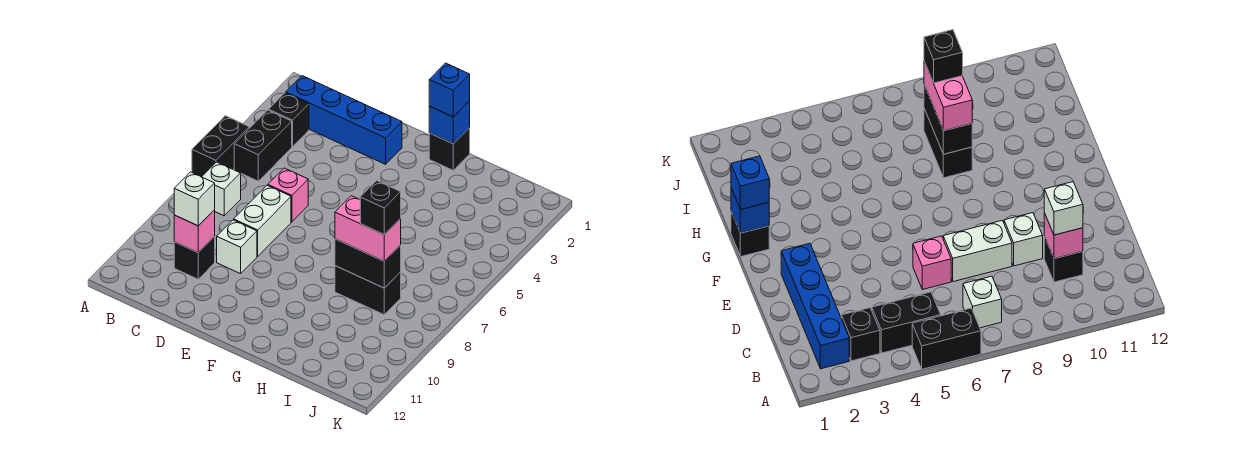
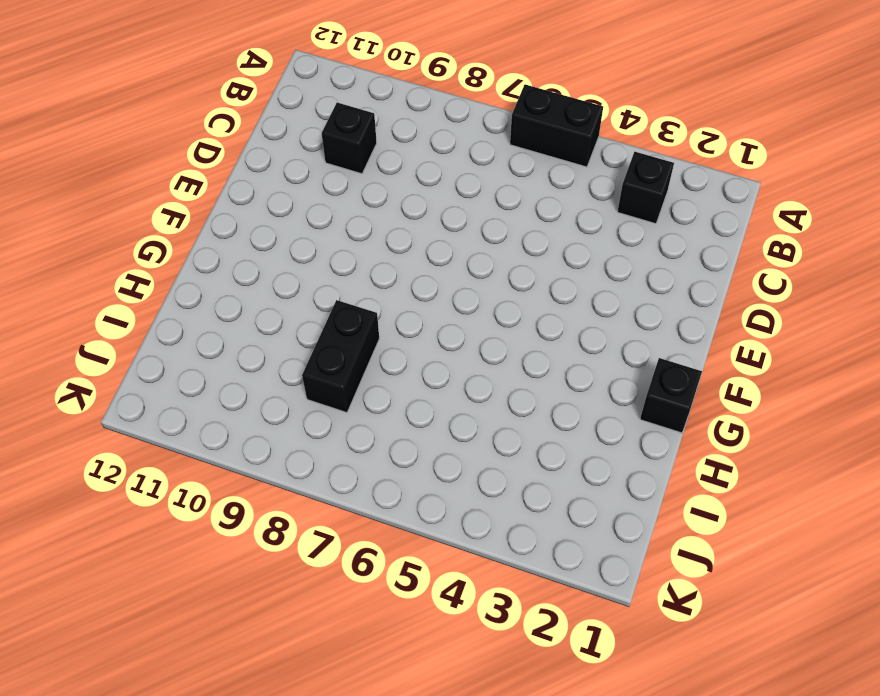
none -> blue 1x4 brick [286,76,402,164]
none -> black 1x2 brick [234,110,292,181]
none -> white 1x1 brick [202,162,241,216]

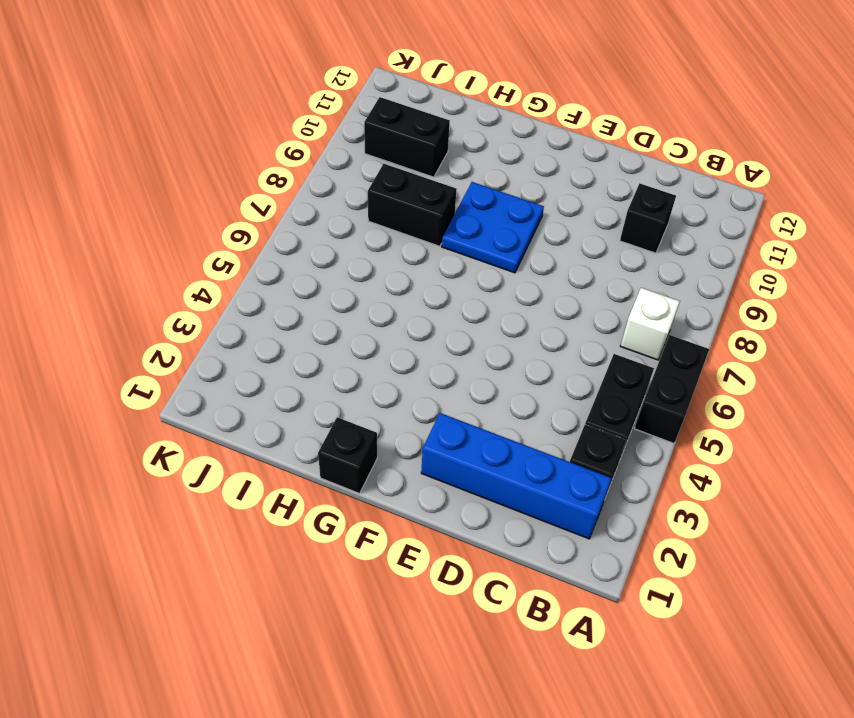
blue 2x2 plate [442,182,544,273] -> none
black 1x2 brick [364,97,450,177] -> black 1x2 brick moved to [335,239,401,288]
none -> pink 1x1 brick [268,168,308,222]
none -> white 1x2 brick [234,185,291,256]
none -> white 1x1 brick [217,220,257,274]

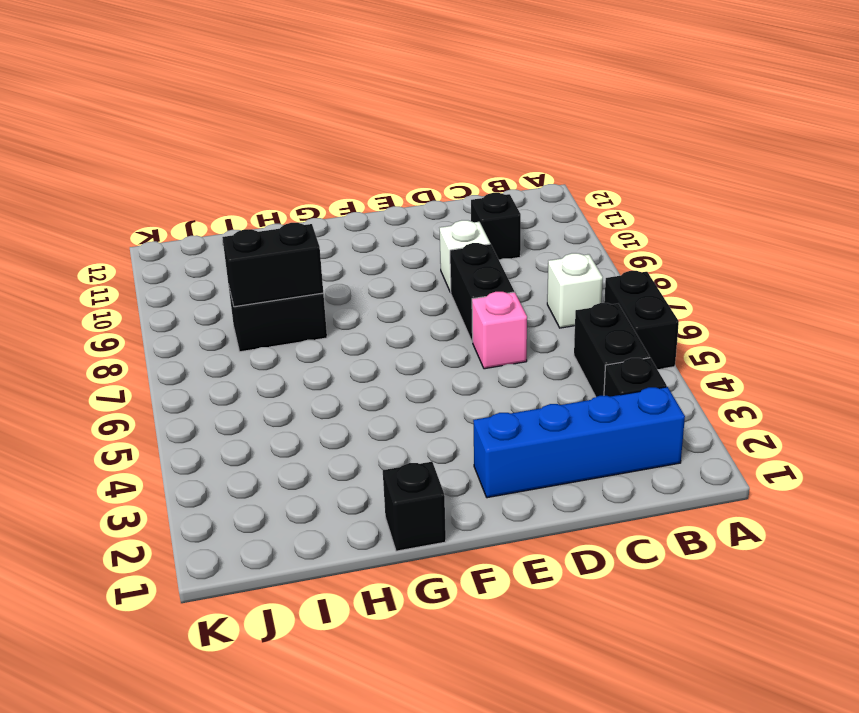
black 1x2 brick [450,243,514,342] -> white 1x2 brick [234,185,291,256]
none -> pink 1x1 brick [174,210,215,253]
none -> blue 1x1 brick [429,101,470,144]
none -> white 1x1 brick [174,172,215,226]

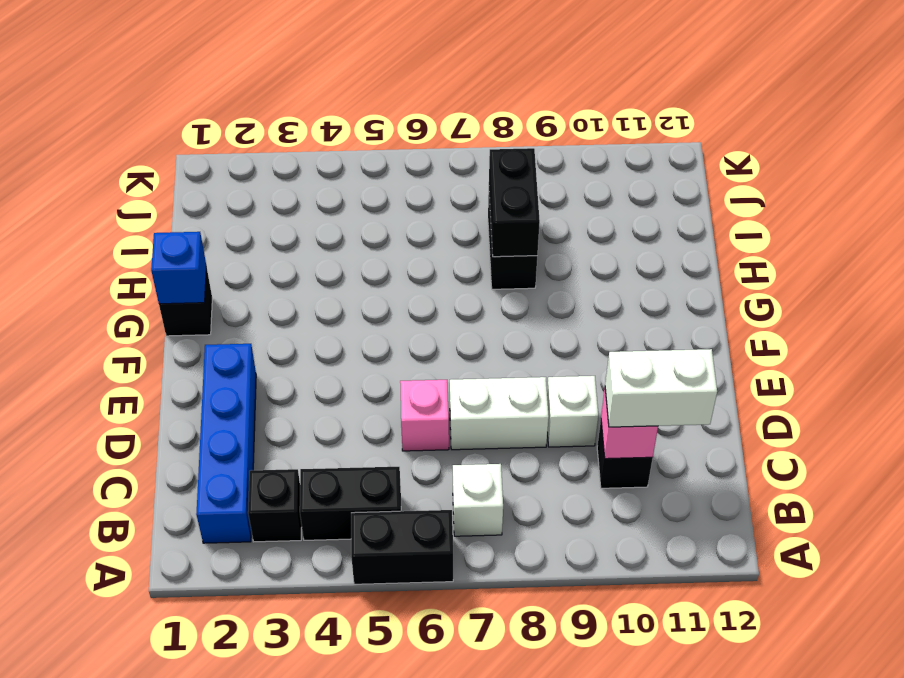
white 1x2 brick [605,349,717,427] -> white 1x1 brick [174,172,215,226]
none -> blue 1x1 brick [429,63,470,117]
none -> pink 1x2 brick [335,196,401,261]
none -> black 1x1 brick [360,181,401,234]

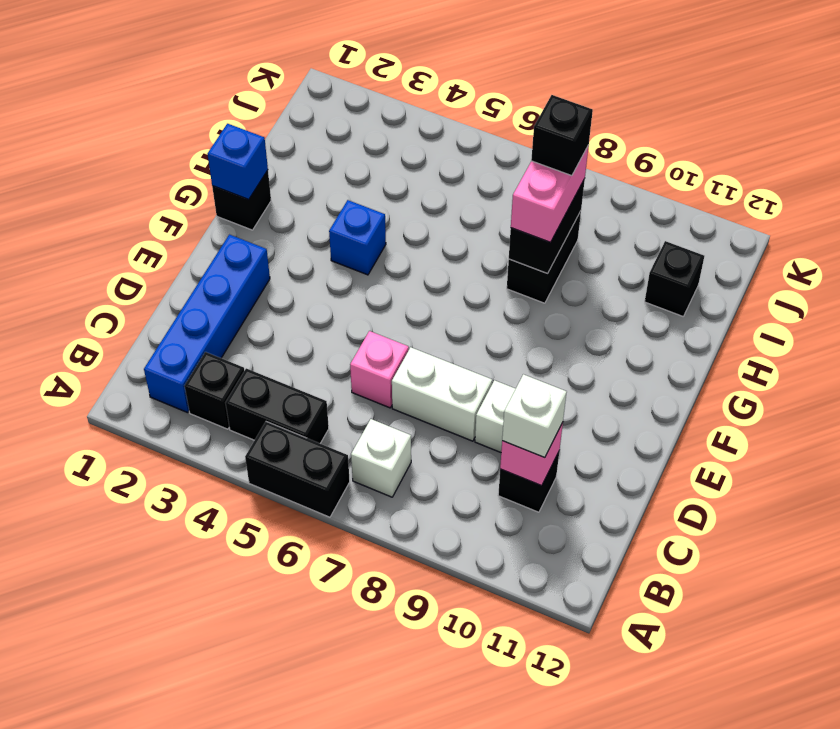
blue 1x1 brick [329,200,386,275] -> blue 1x1 brick moved to [429,63,470,117]
black 1x1 brick [645,241,704,316] -> none

